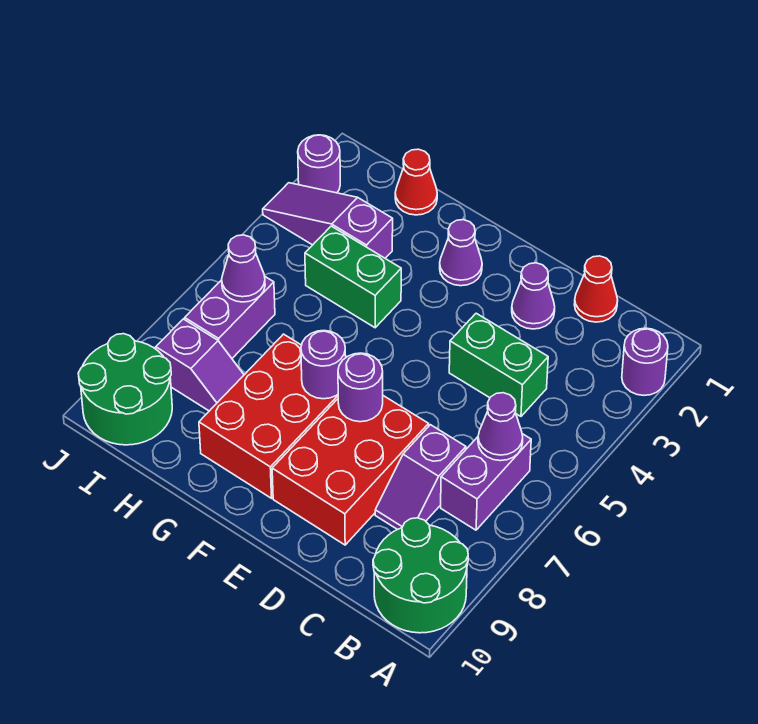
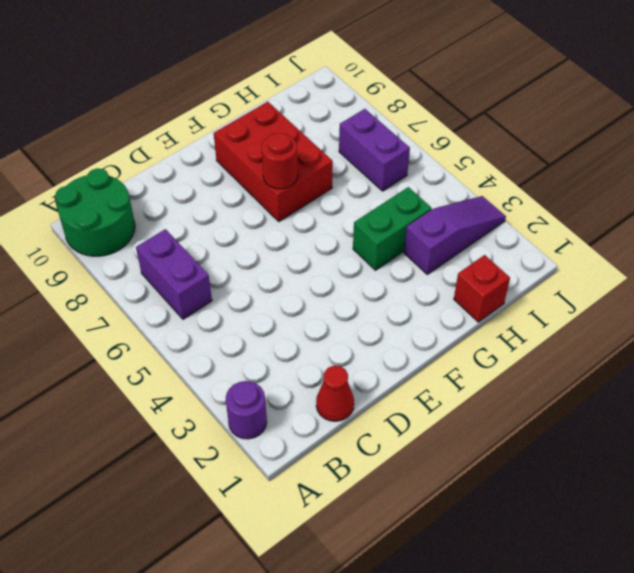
red 1x1 round brick [262,133,298,189] -> purple 1x1 round brick [301,331,346,399]
red 1x1 brick [454,255,510,322] -> red 1x1 cone [395,149,437,215]
none -> green 1x2 brick [449,313,548,416]
none -> purple 1x2 slope [375,425,466,530]
none -> purple 1x1 cone [512,263,555,329]

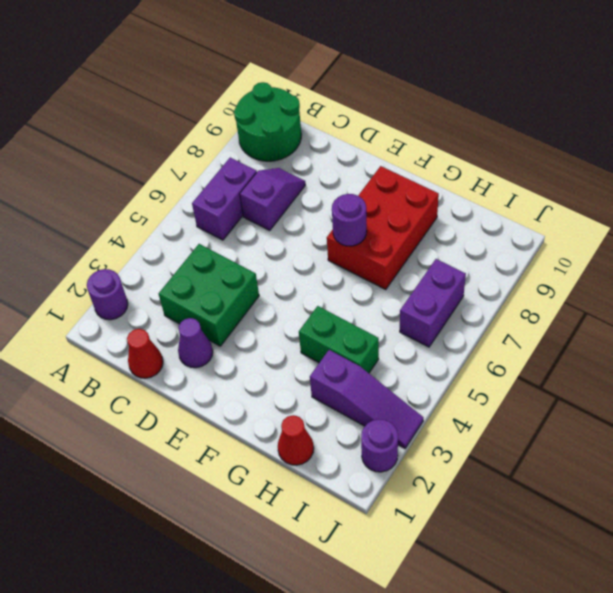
green 2x2 brick [158,244,259,346] -> green 1x2 brick [449,313,548,416]
none -> red 2x3 brick [272,396,429,545]
none -> purple 1x1 cone [440,220,482,286]
none -> purple 1x2 slope [156,319,244,411]

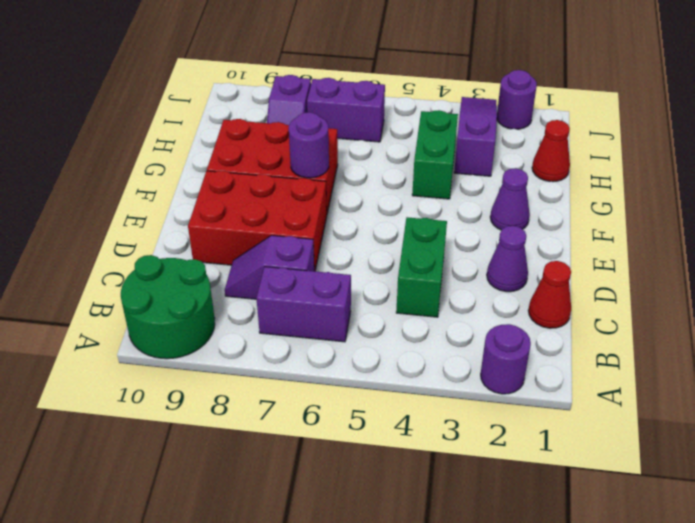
none -> green 2x2 round brick [78,334,172,445]
none -> purple 1x1 cone [478,393,523,461]
none -> purple 1x1 round brick [338,353,383,422]

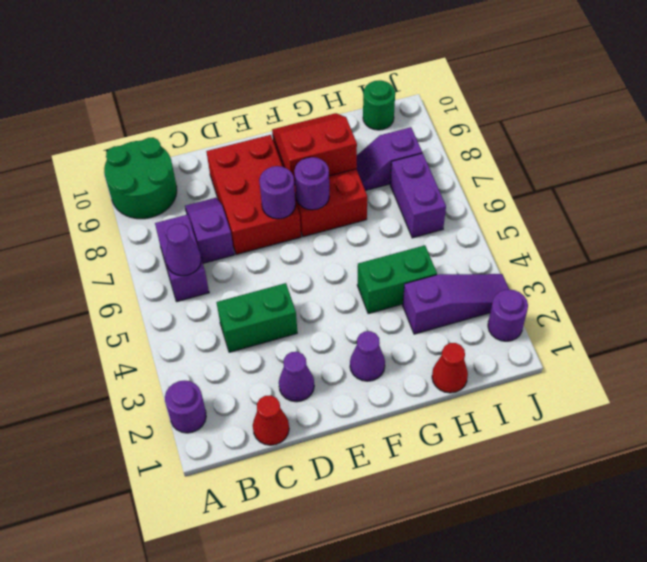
red 2x2 slope [272,113,357,185] -> none
green 1x1 round brick [363,80,395,130] -> green 2x2 round brick [78,334,172,445]
none -> purple 1x1 cone [222,235,265,302]

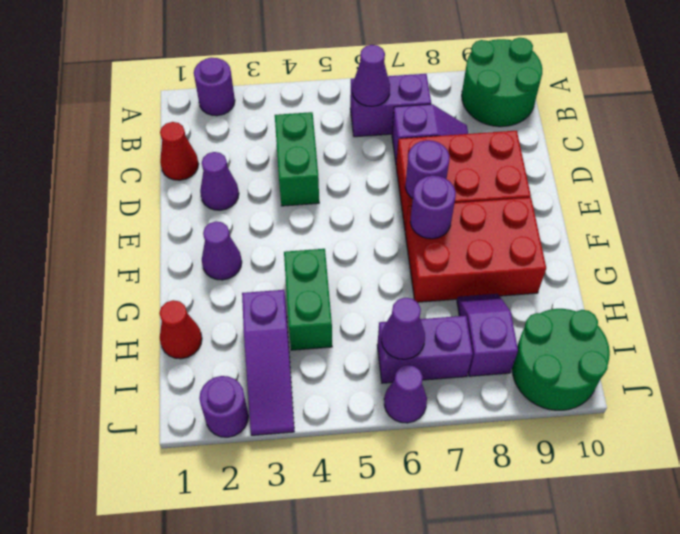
purple 1x1 cone [384,365,427,423] -> none

